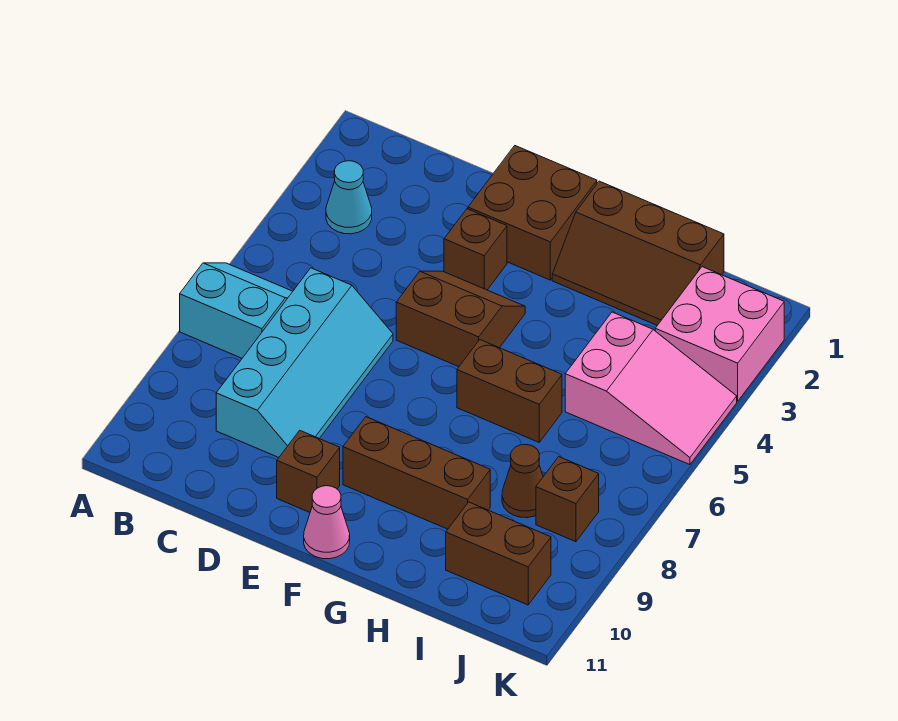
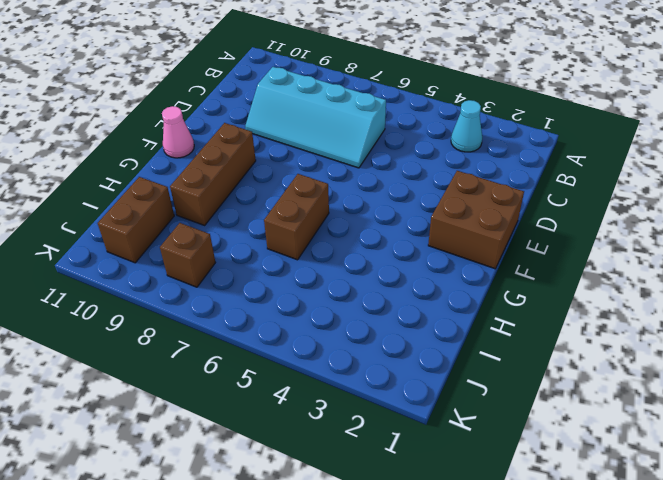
none -> cyan 2x2 slope [180,263,293,358]
none -> brown 1x1 brick [444,209,507,290]
none -> brown 2x2 slope [396,271,525,367]

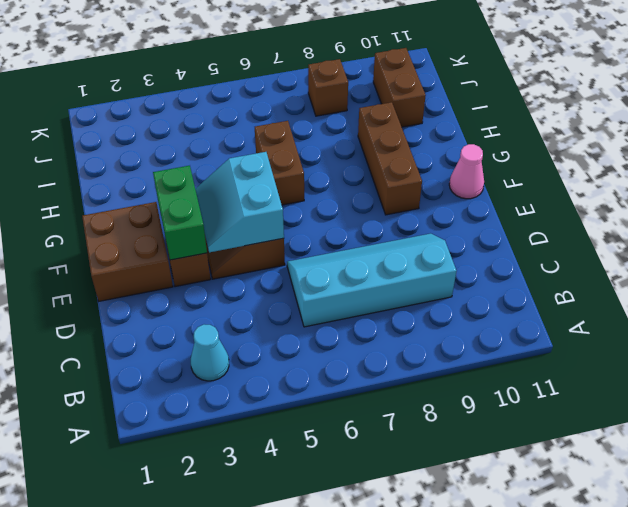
green 1x2 brick [153,166,207,260] -> none
cyan 2x2 slope [195,152,284,252] -> cyan 2x2 slope moved to [180,263,293,358]
none -> brown 1x1 brick [277,430,340,512]
none -> brown 2x3 slope [552,181,724,325]
none -> pink 2x3 slope [565,312,737,465]

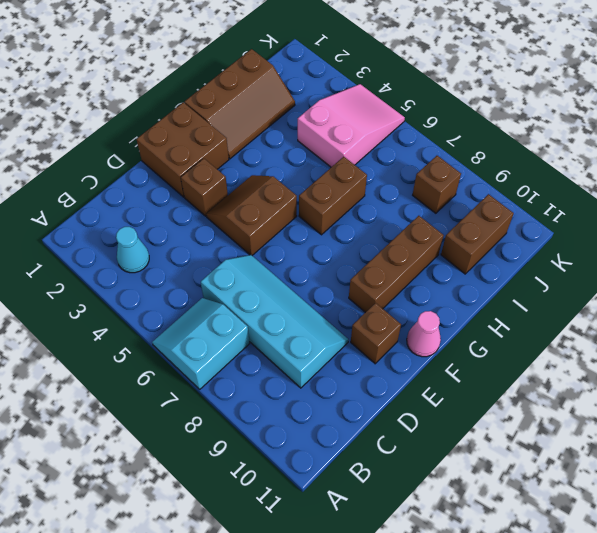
none -> brown 1x1 cone [502,445,543,518]
none -> pink 2x2 brick [655,267,784,401]

